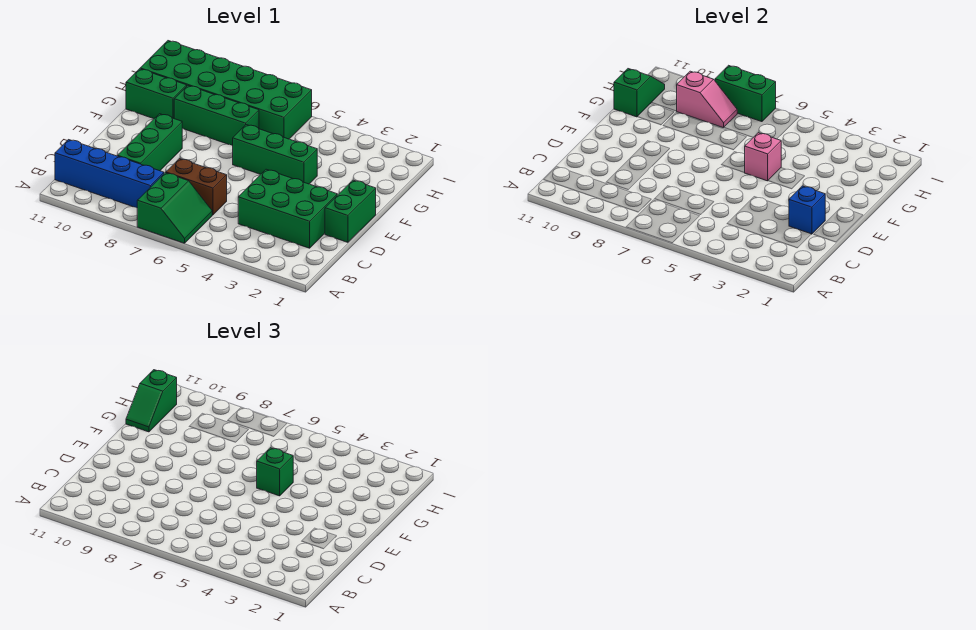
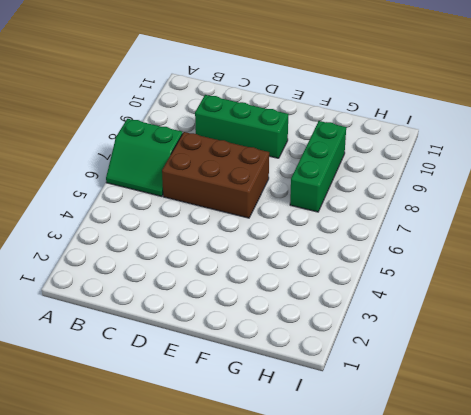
brown 2x3 brick [162,132,269,218] -> brown 1x2 brick [166,159,227,215]
none -> blue 1x4 brick [55,140,164,208]
none -> green 2x3 brick [238,169,337,248]
none -> green 1x2 brick [325,180,376,242]

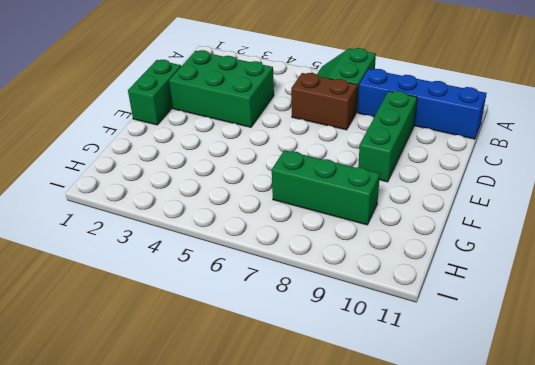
none -> green 1x3 brick [233,125,317,184]
none -> green 1x2 brick [126,69,187,119]
none -> green 2x6 brick [140,41,312,139]

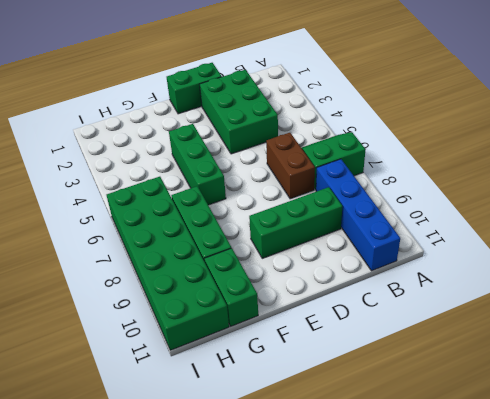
none -> blue 1x1 brick [789,186,825,234]
none -> pink 1x1 brick [745,133,781,181]
none -> green 1x2 slope [614,69,665,117]

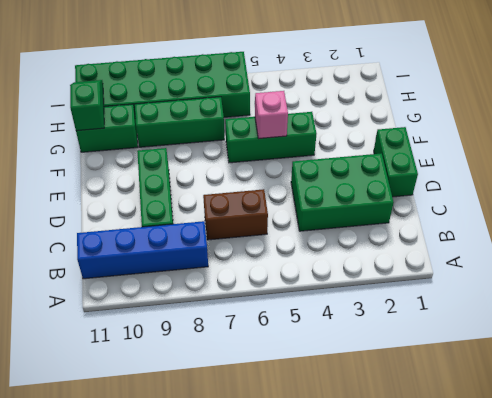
none -> green 2x2 slope [137,173,212,243]
none -> blue 1x1 brick [789,186,825,234]
none -> pink 1x2 slope [677,71,737,128]

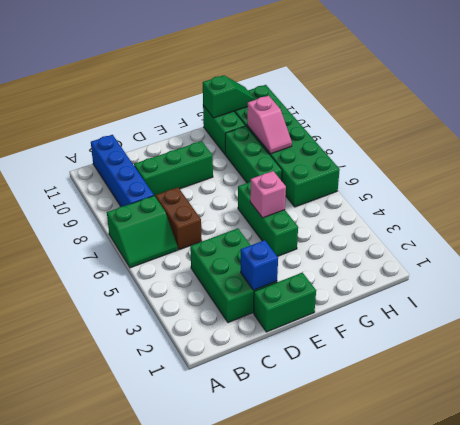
none -> green 1x2 brick [715,65,776,122]
none -> green 1x1 brick [257,448,293,496]
none -> green 1x2 slope [126,370,177,432]

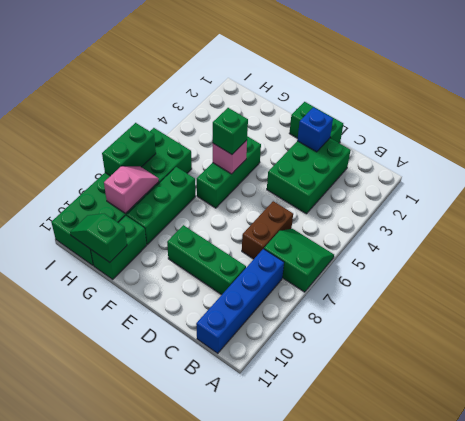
none -> green 1x2 slope [126,370,177,432]

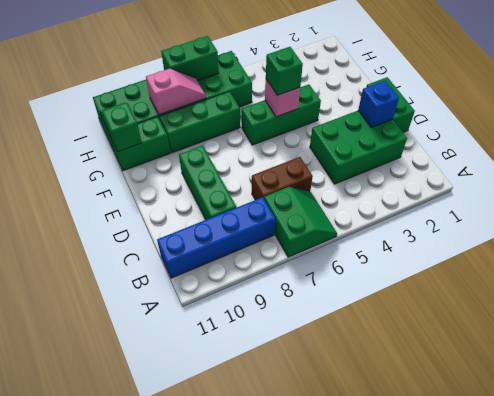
none -> green 1x2 slope [126,370,177,432]

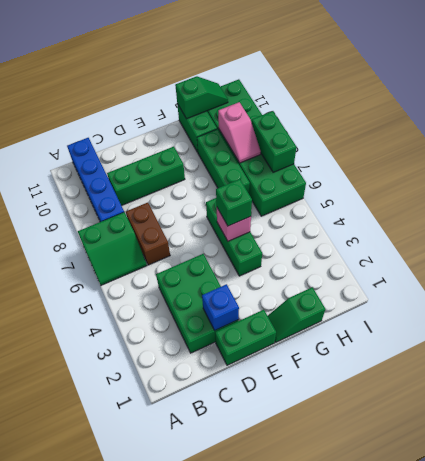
green 1x2 slope [268,287,325,342] -> green 1x2 slope moved to [126,370,177,432]

